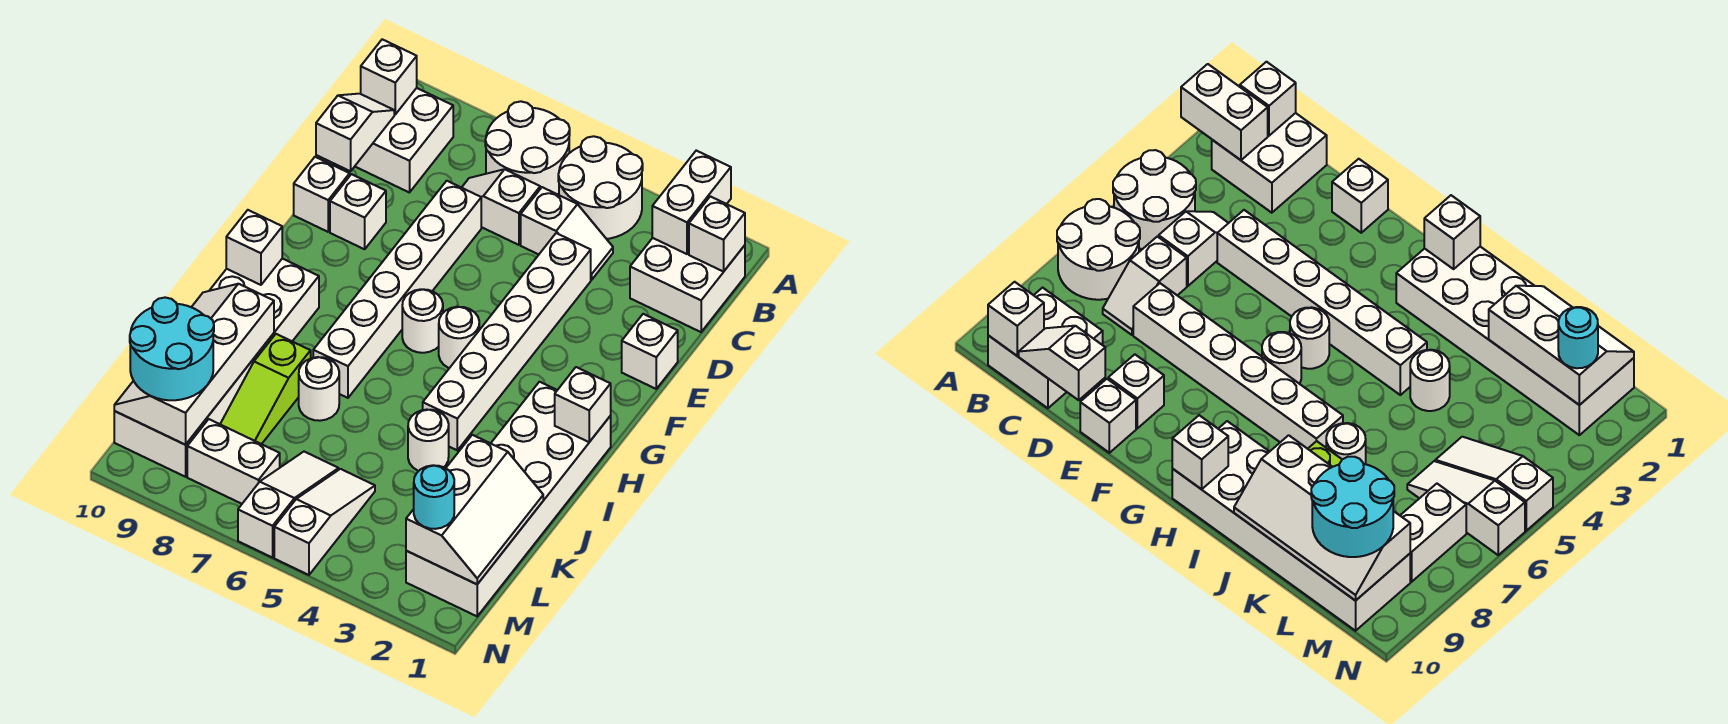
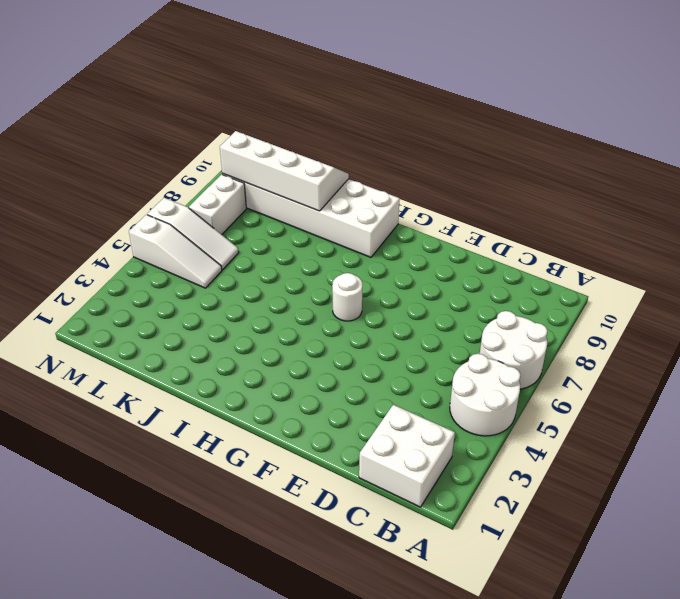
none -> white 2x2 brick [355,88,453,193]
none -> white 1x2 slope [521,187,613,280]
none -> white 1x2 slope [462,169,540,245]
none -> white 1x6 brick [423,233,591,450]

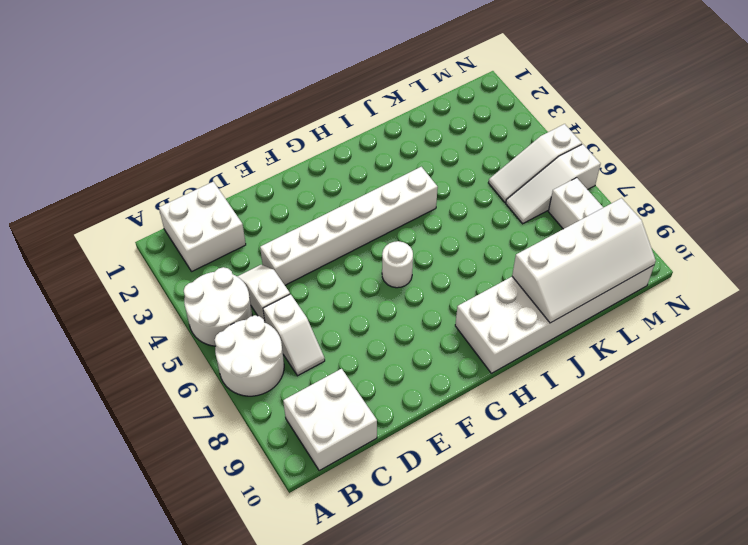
none -> white 1x6 brick [313,181,481,398]
none -> white 1x1 brick [622,314,678,389]
none -> white 1x1 brick [330,174,386,249]
none -> white 1x1 brick [294,157,350,232]

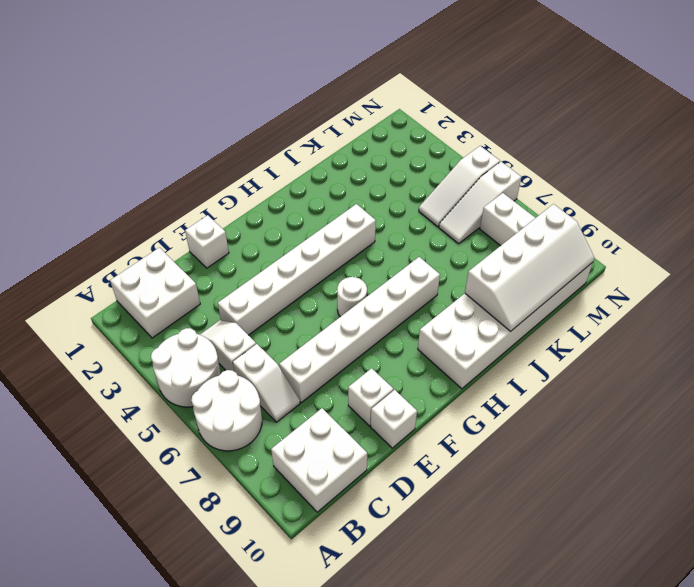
none -> white 1x1 round brick [439,307,479,368]
none -> white 2x6 brick [406,382,611,616]
none -> white 1x1 round brick [408,410,449,471]
none -> white 1x1 round brick [299,357,339,421]

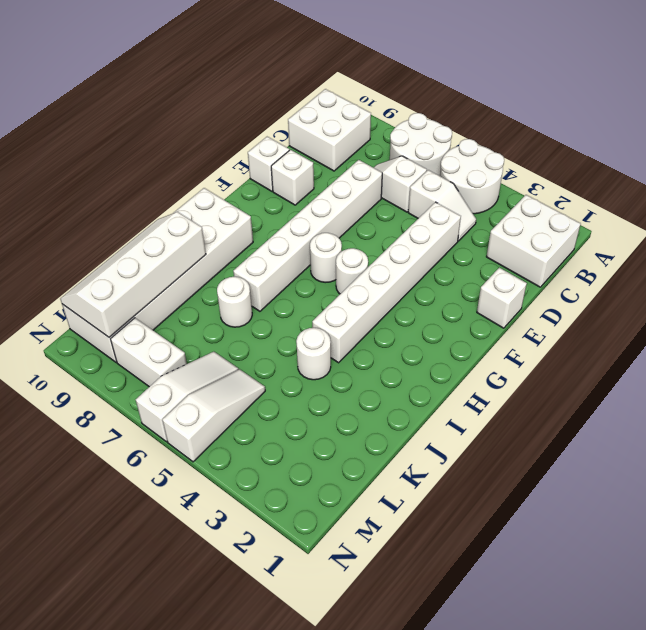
none -> white 2x6 brick [406,382,611,616]
none -> lime 1x3 slope [220,334,311,444]
none -> white 1x2 brick [652,151,731,254]
none -> white 1x1 brick [689,196,745,272]

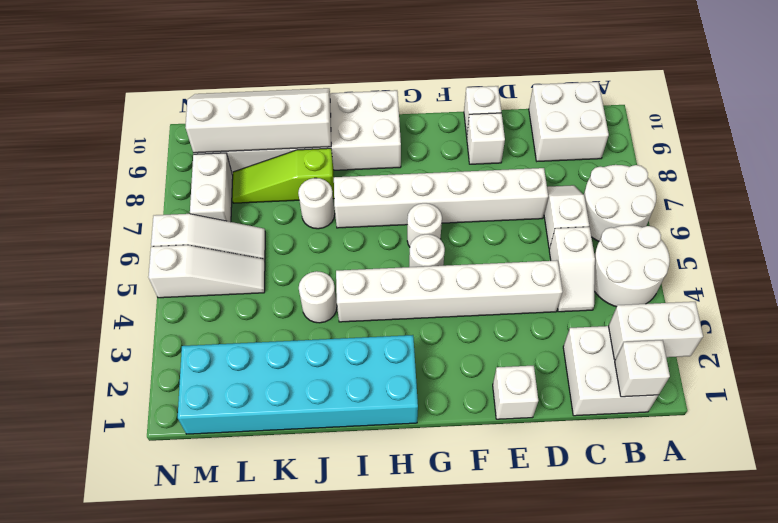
cyan 2x6 brick [178,335,418,434] -> white 2x6 brick [406,382,611,616]
none -> white 1x1 brick [361,39,417,114]
none -> white 1x2 slope [316,94,394,171]
none -> white 1x1 brick [555,367,611,442]
none -> white 1x1 brick [226,210,282,285]

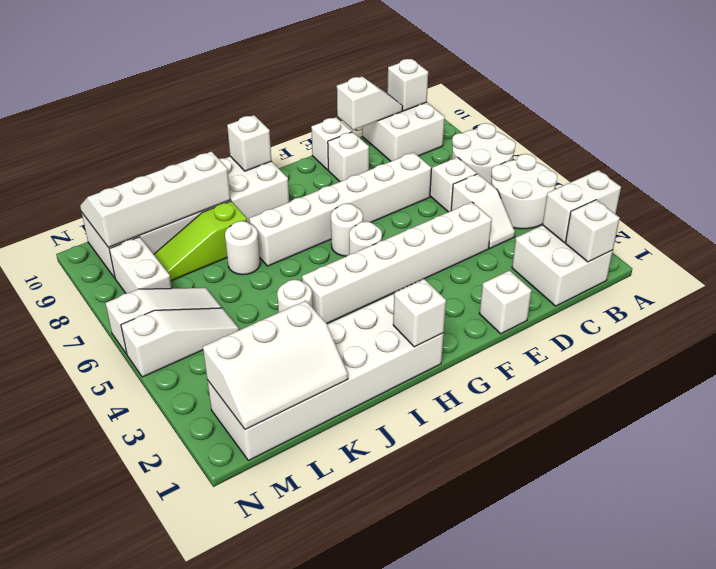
none -> cyan 2x2 round brick [130,298,214,400]
none -> cyan 1x1 round brick [414,465,454,529]

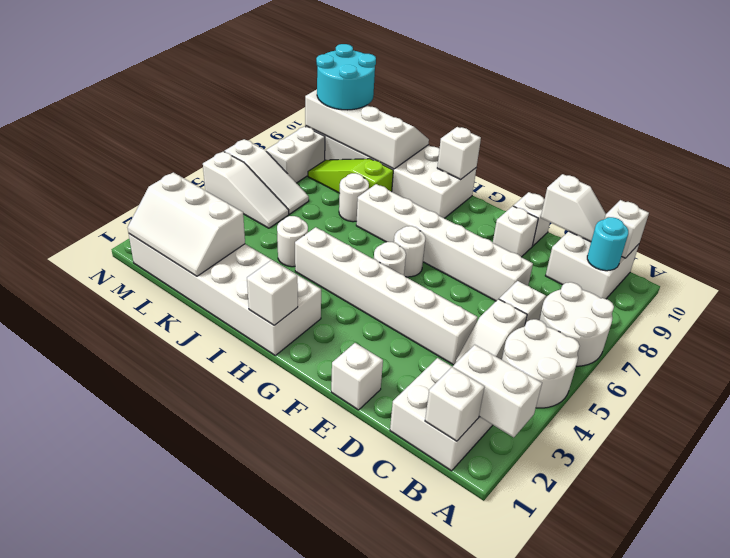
cyan 1x1 round brick [587,217,628,271] -> cyan 1x1 round brick moved to [414,465,454,529]

